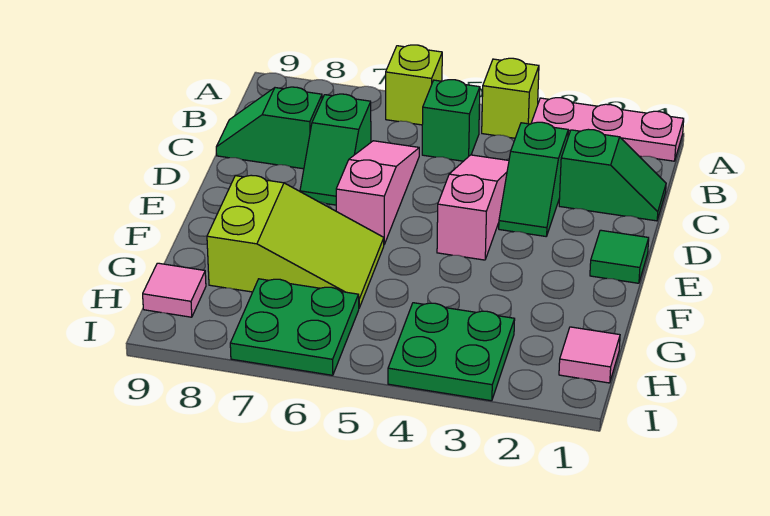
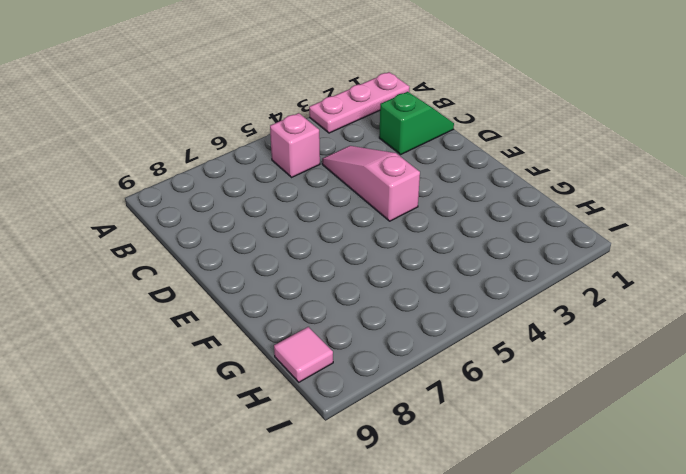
pink 1x1 brick [270,113,320,177] -> green 1x1 brick [422,80,480,161]
none -> lime 1x1 brick [482,58,539,138]
none -> lime 1x1 brick [386,45,442,125]
none -> green 1x2 slope [499,122,568,236]

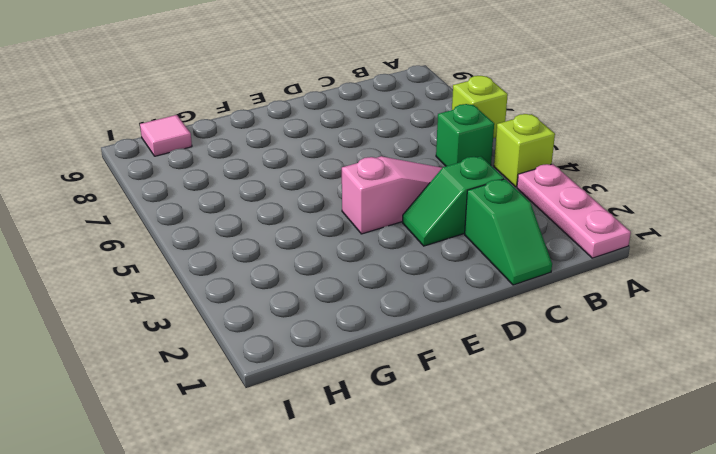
none -> pink 1x3 slope [336,141,419,244]
none -> green 1x2 slope [300,94,371,205]
none -> green 1x2 slope [216,87,322,169]

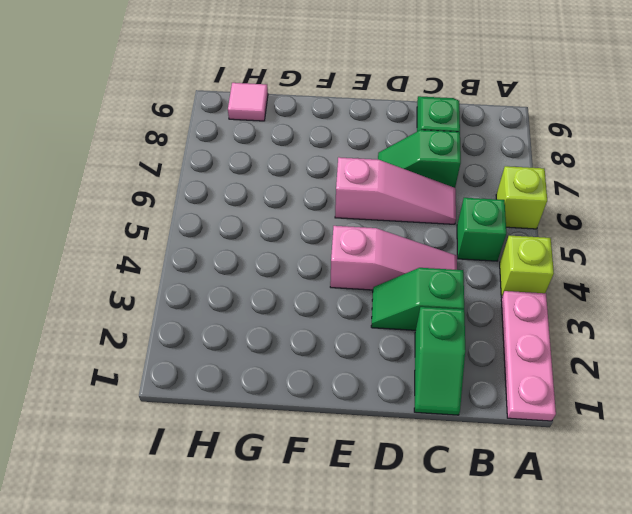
none -> green 1x1 tile [590,230,649,283]
none -> lime 2x3 slope [207,175,384,308]
none -> pink 1x1 tile [559,327,620,383]

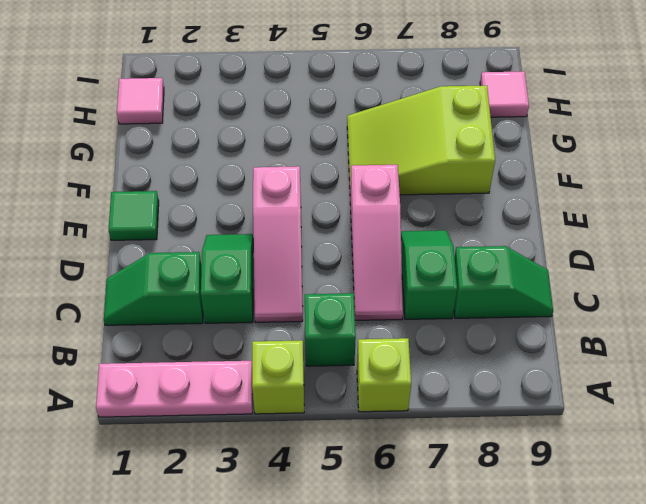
none -> green 2x2 plate [388,303,515,401]
none -> green 2x2 plate [230,279,359,375]

